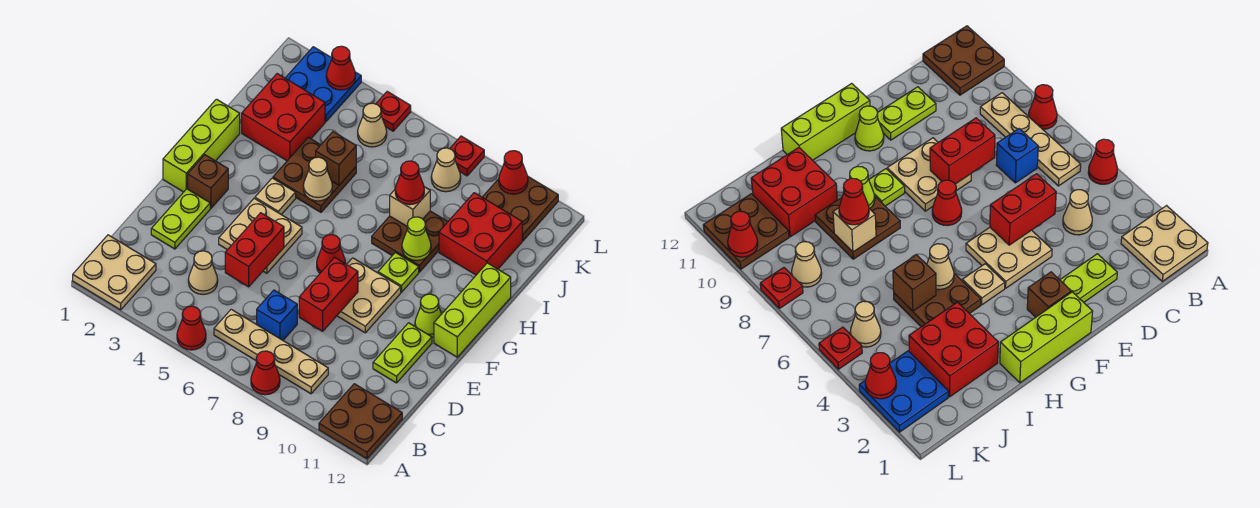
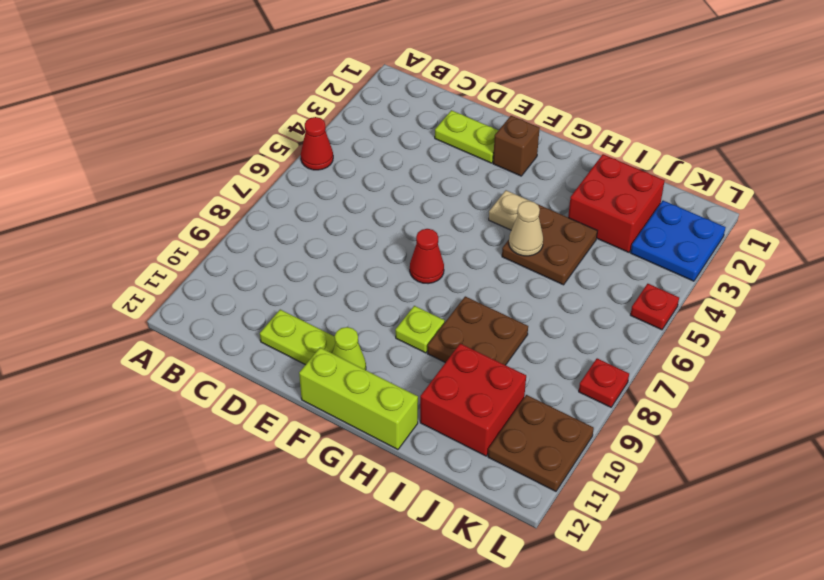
none -> tan 2x2 plate [73,235,156,310]
none -> red 1x1 cone [251,351,280,395]
none -> brown 2x2 plate [319,384,402,459]
none -> tan 1x4 plate [214,309,328,394]

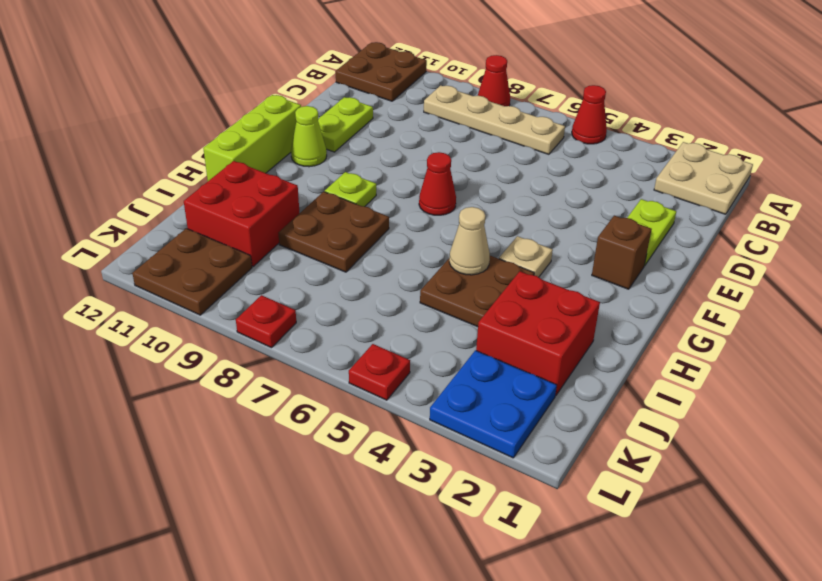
none -> tan 1x1 cone [188,251,218,294]
none -> blue 1x1 brick [257,290,297,340]
none -> tan 2x2 plate [219,198,302,273]
none -> tan 2x2 plate [337,258,401,333]

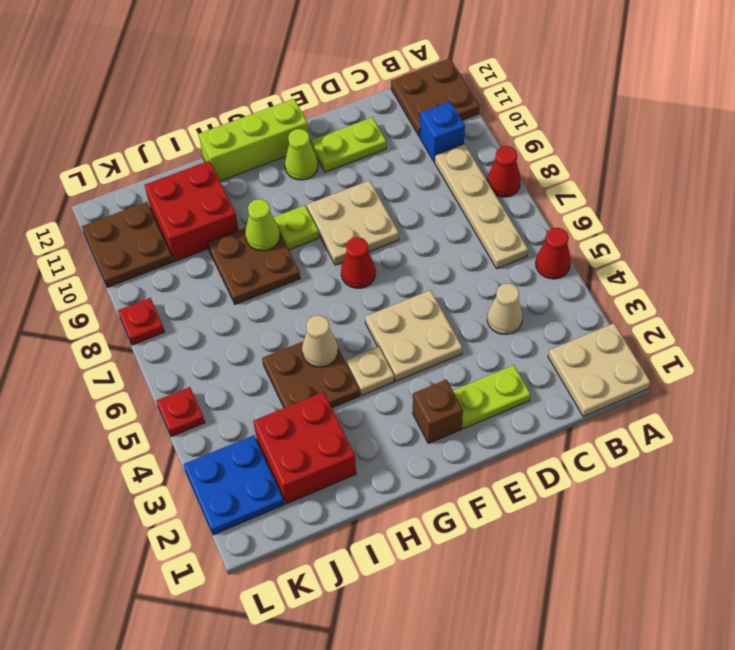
blue 1x1 brick [420,102,465,162] -> blue 1x1 brick moved to [257,290,297,340]
none -> lime 1x3 brick [163,99,240,192]
none -> tan 1x1 cone [358,103,387,147]
none -> tan 1x1 cone [431,148,461,192]
none -> red 1x2 brick [225,213,284,287]

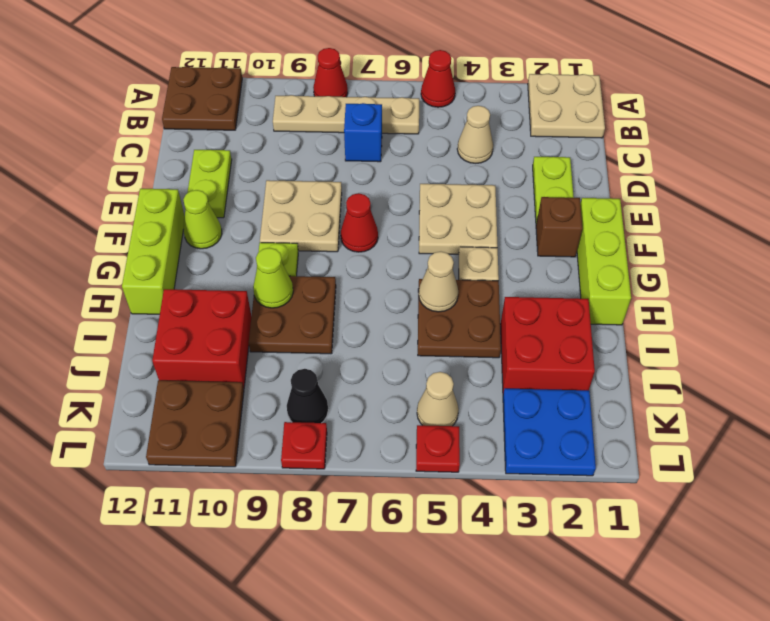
black 1x1 cone [287,369,328,423] -> tan 1x1 cone [431,148,461,192]
none -> red 1x2 brick [225,213,284,287]
none -> red 1x2 brick [299,257,358,331]
none -> brown 1x1 brick [316,132,356,185]
none -> tan 1x1 brick [390,187,430,226]

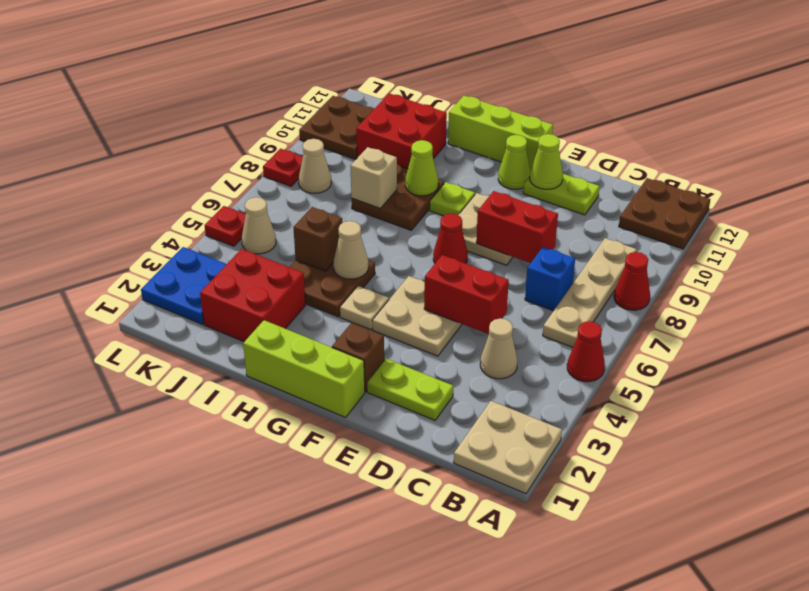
lime 1x1 cone [530,134,563,189] -> none
none -> red 1x1 cone [326,46,355,90]
none -> red 1x1 cone [499,151,528,194]
none -> red 1x1 cone [395,161,424,205]

